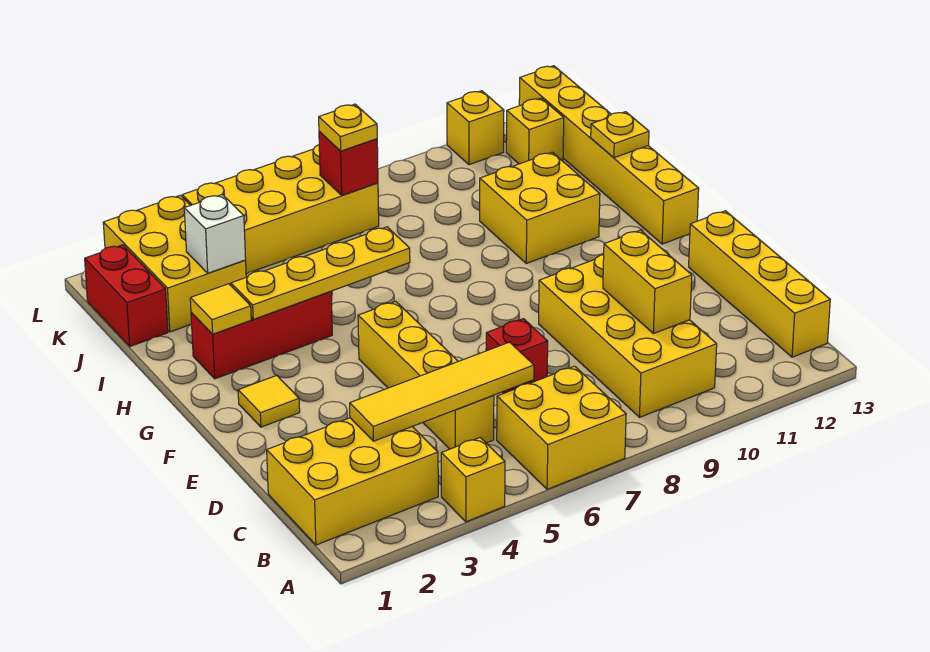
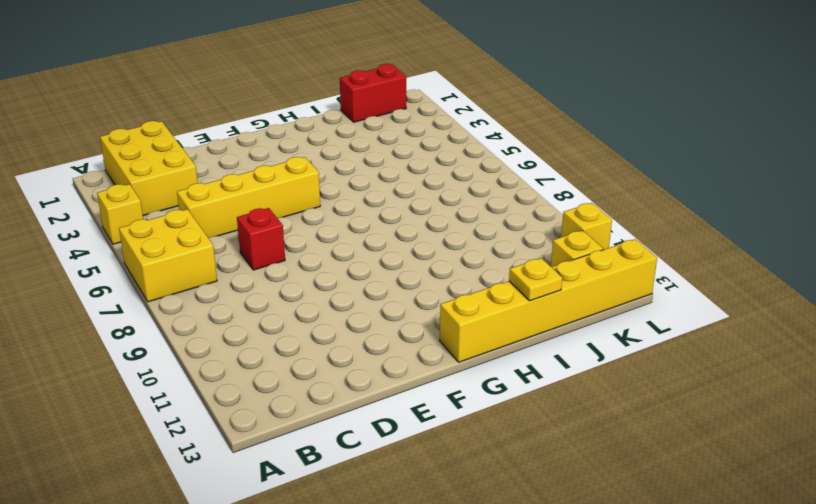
none -> yellow 2x4 brick [539,255,717,417]
none -> yellow 1x4 brick [689,211,830,357]
none -> yellow 1x1 tile [238,375,300,427]

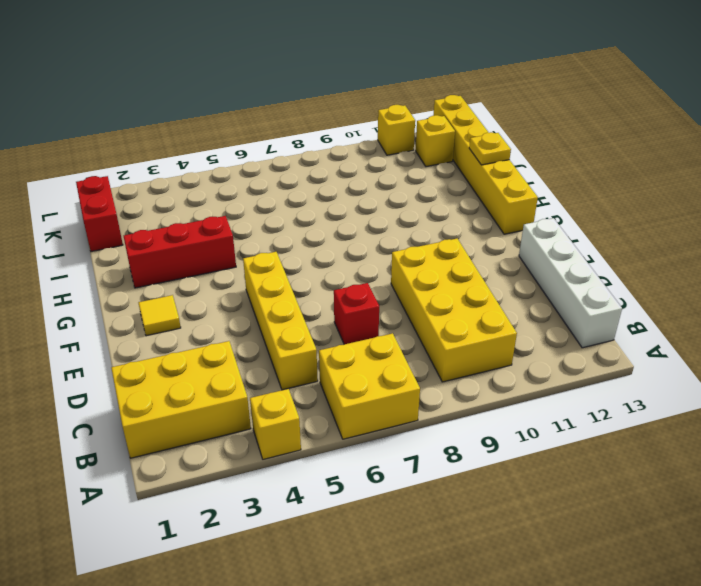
white 1x4 brick [519,218,622,348] -> yellow 1x4 brick [689,211,830,357]
none -> yellow 2x2 brick [480,152,600,263]
none -> yellow 2x3 brick [103,195,246,332]
none -> yellow 2x4 brick [182,145,379,274]

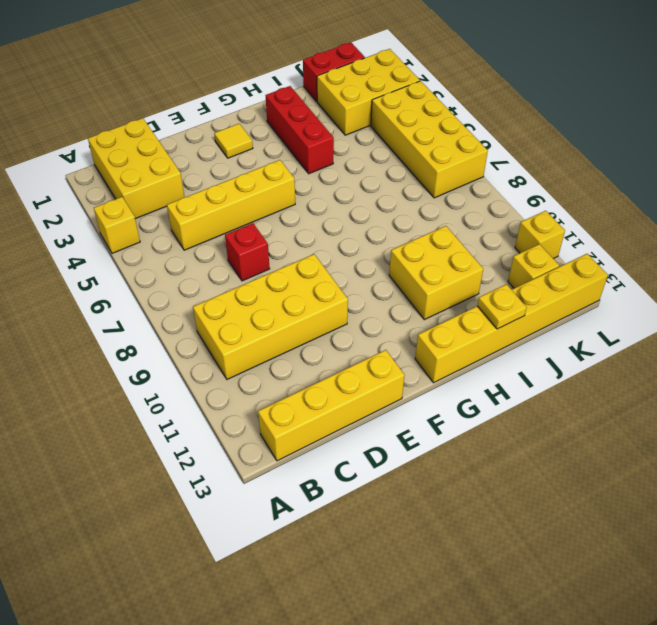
none -> yellow 2x2 brick [497,366,626,489]
none -> yellow 1x4 tile [350,342,534,441]
none -> yellow 1x2 brick [603,230,692,334]

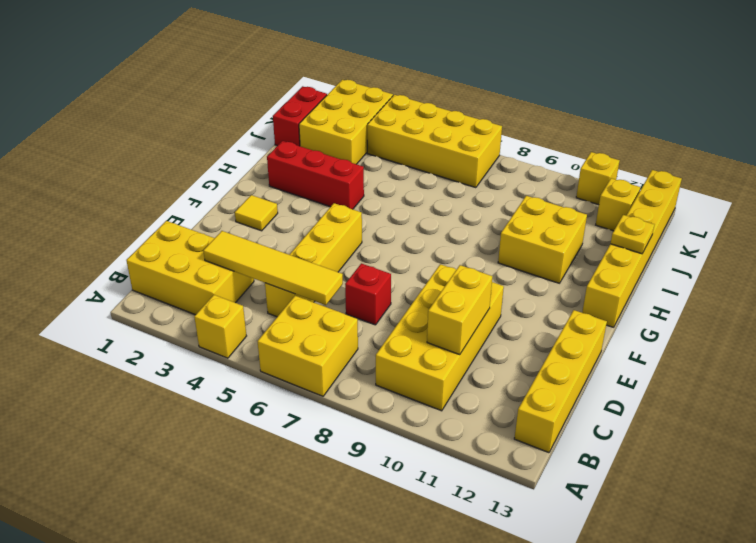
none -> yellow 1x1 tile [190,284,251,334]
none -> yellow 1x4 plate [231,227,410,319]
none -> white 1x1 brick [184,195,246,273]

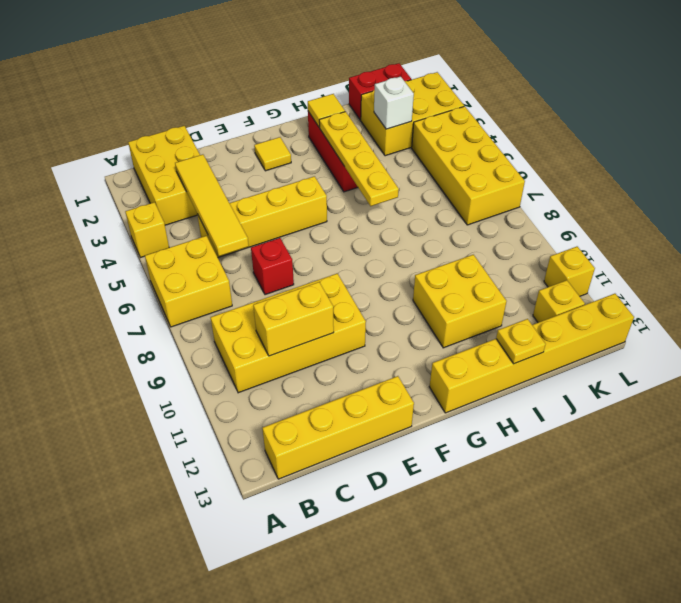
none -> red 1x1 brick [319,132,378,195]
none -> yellow 1x1 plate [319,104,377,151]

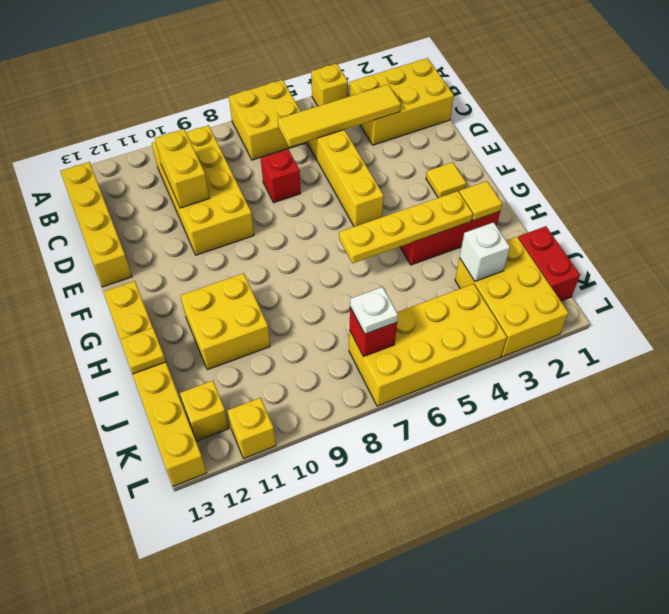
white 1x1 plate [350,287,398,334] -> yellow 1x1 plate [319,104,377,151]

